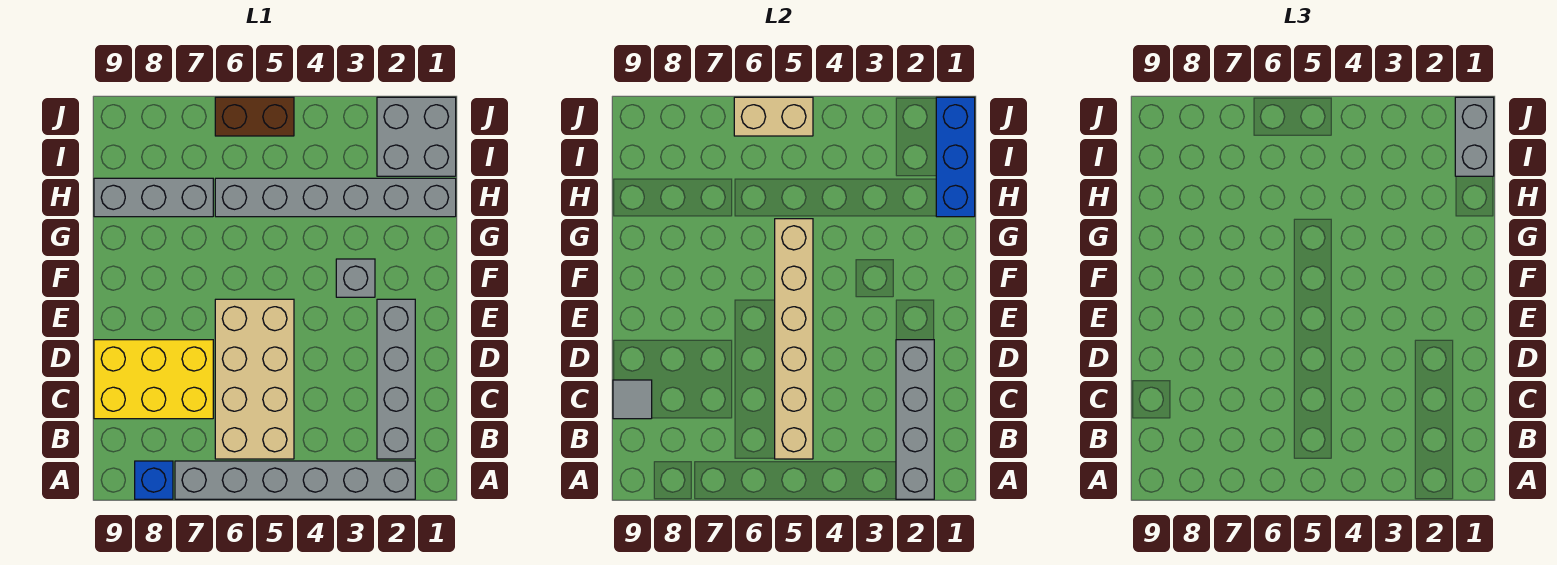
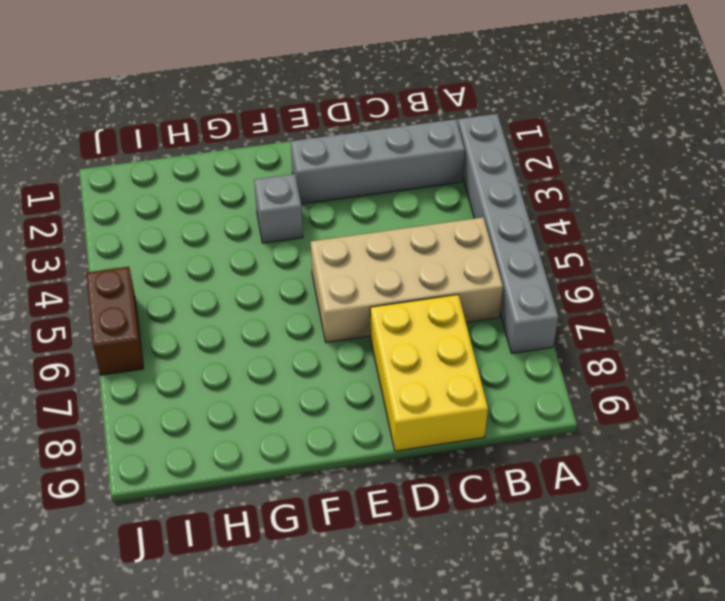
none -> blue 1x1 brick [135,461,173,499]
none -> grey 1x6 brick [215,178,456,217]
none -> grey 1x3 brick [94,178,213,217]

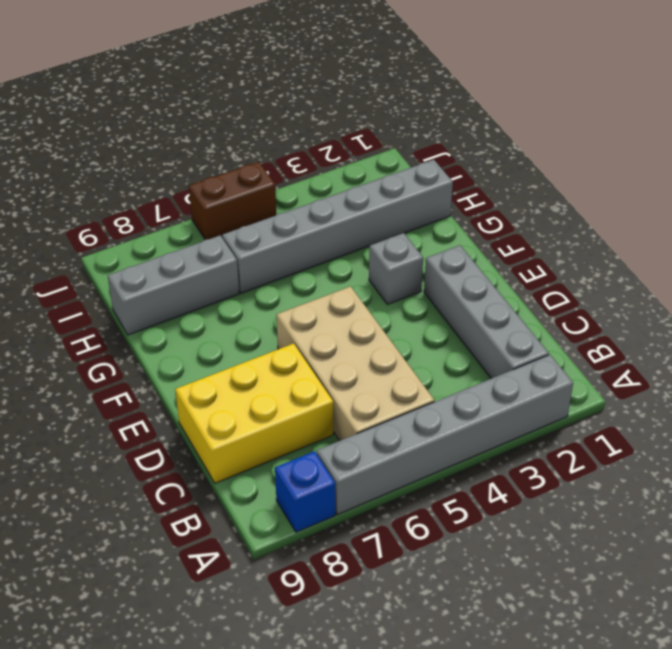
none -> grey 2x2 brick [377,97,456,176]
none -> grey 1x4 brick [896,340,934,499]
none -> tan 1x6 brick [775,219,813,459]

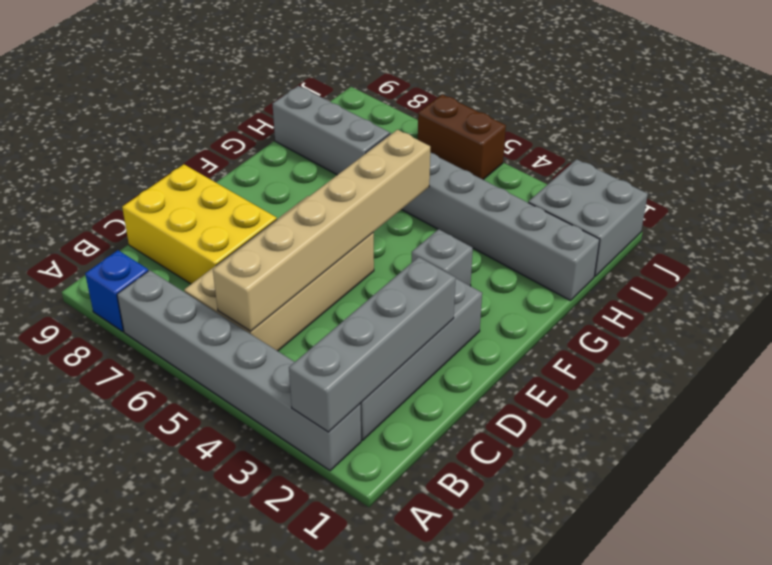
none -> grey 1x1 tile [613,380,652,419]
none -> blue 1x3 brick [936,97,975,217]
none -> tan 1x2 brick [734,97,813,136]

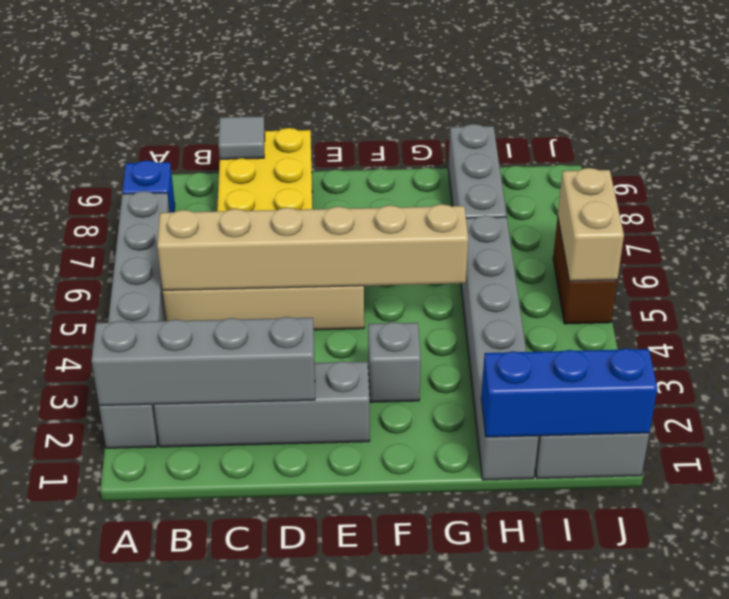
none -> grey 1x2 brick [1455,97,1494,176]

